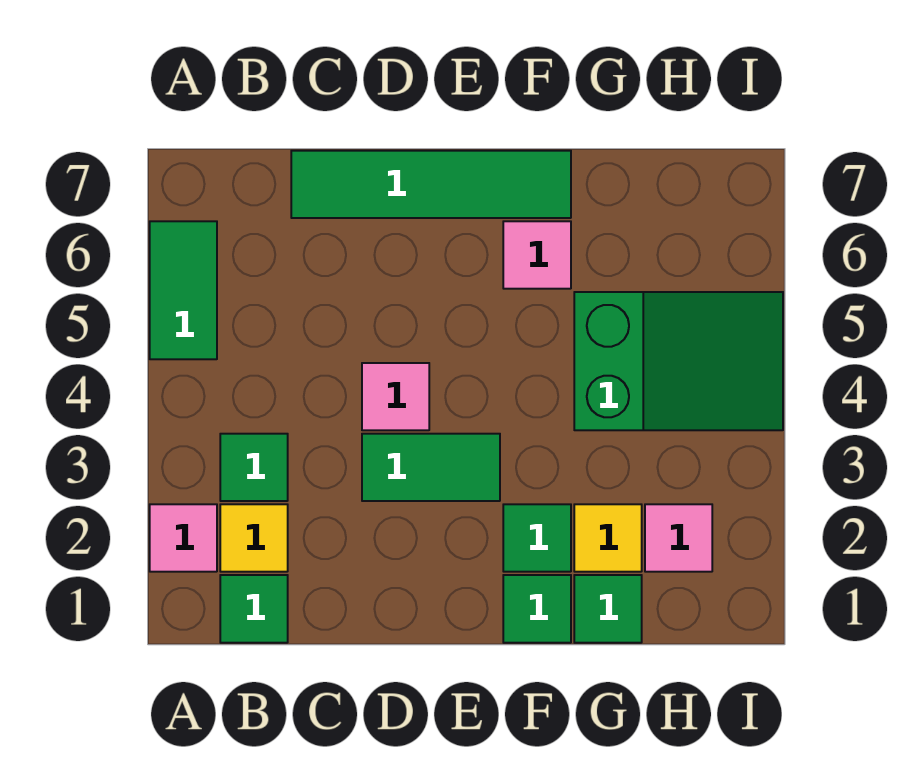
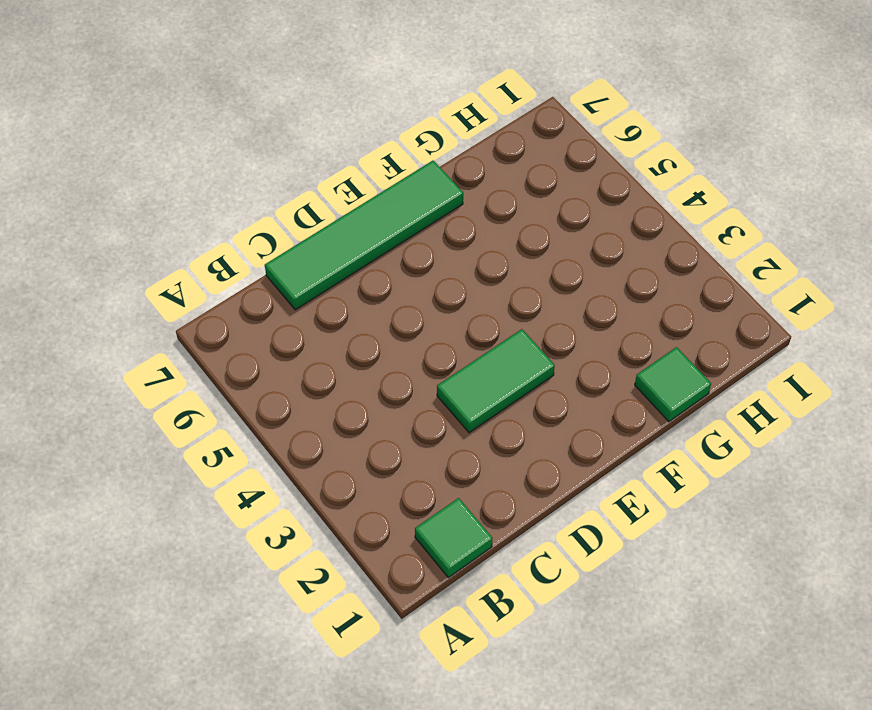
none -> pink 1x1 tile [150,504,217,572]
none -> green 1x2 tile [150,221,217,359]
none -> yellow 1x1 tile [220,504,288,572]

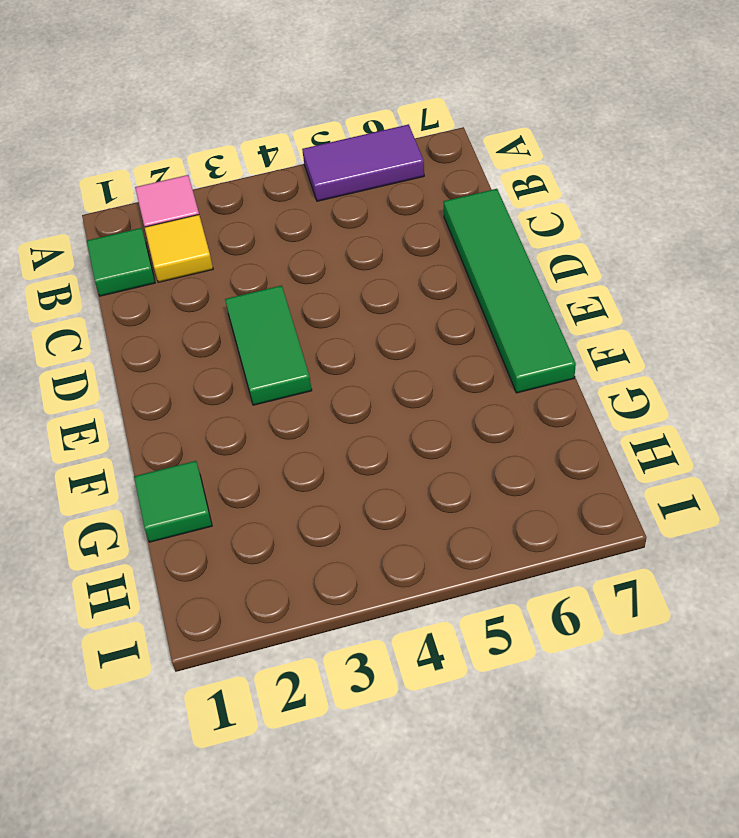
purple 1x2 tile [302,124,424,201] -> green 1x2 tile [150,221,217,359]
none -> green 1x1 tile [220,434,288,501]
none -> pink 1x1 tile [362,363,429,430]
none -> green 1x1 tile [503,575,571,643]

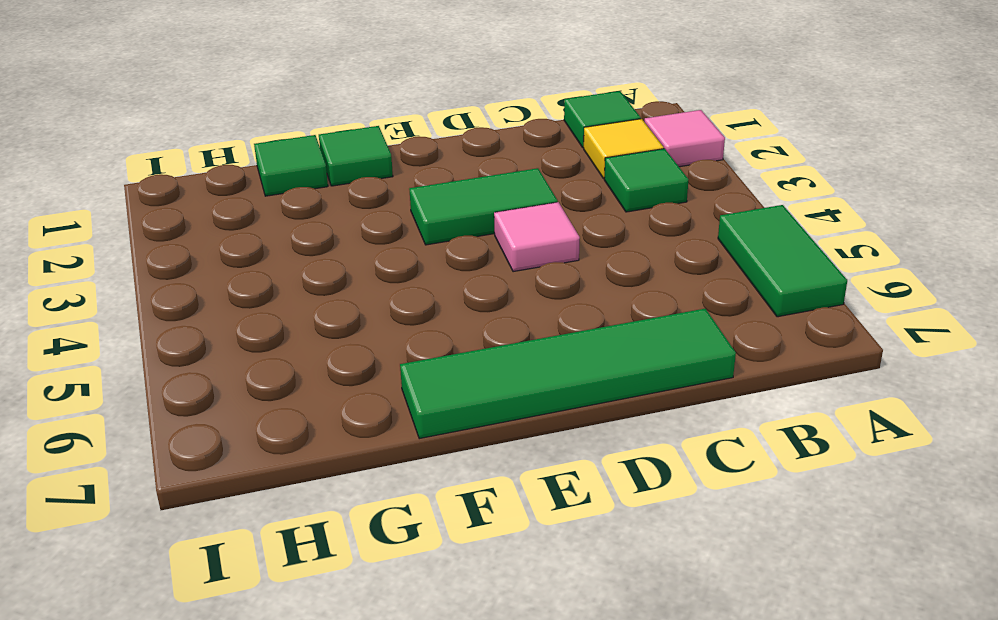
none -> green 1x1 tile [503,504,571,572]
none -> pink 1x1 tile [503,221,571,289]
none -> yellow 1x1 tile [574,504,642,572]

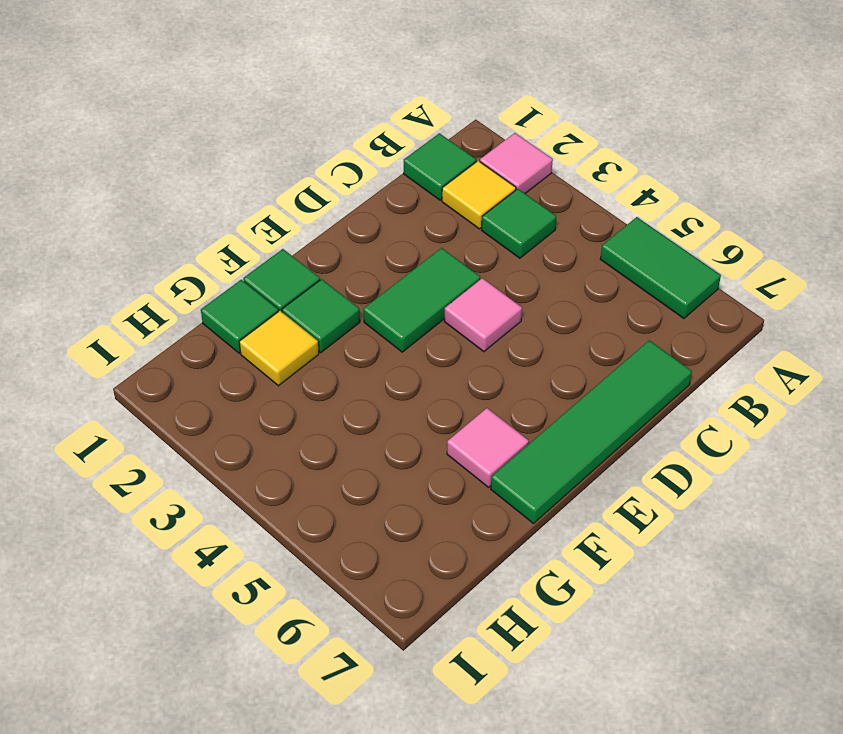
none -> green 2x3 slope [574,292,783,430]
none -> pink 1x1 tile [645,504,712,572]

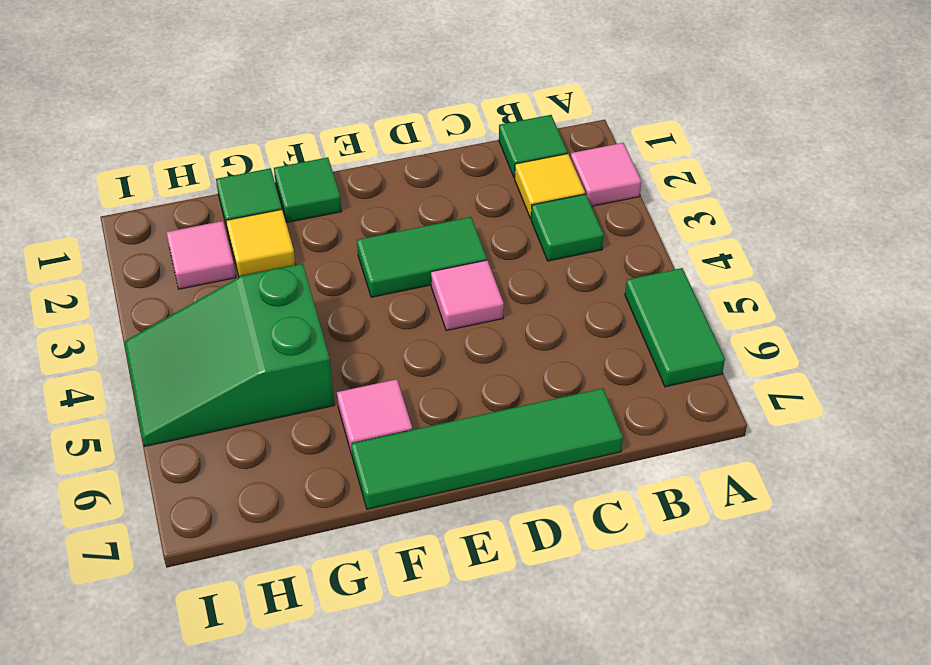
none -> green 1x1 tile [503,504,571,572]

